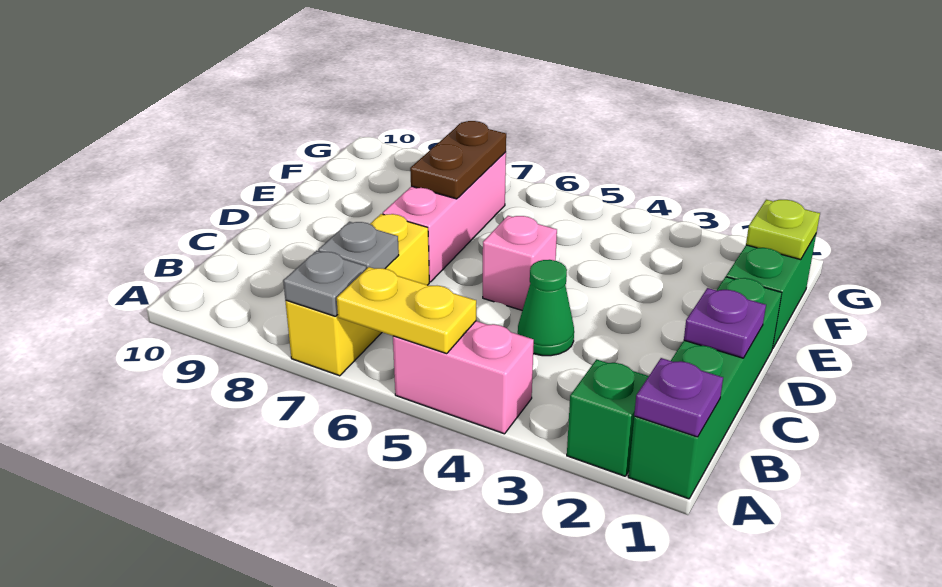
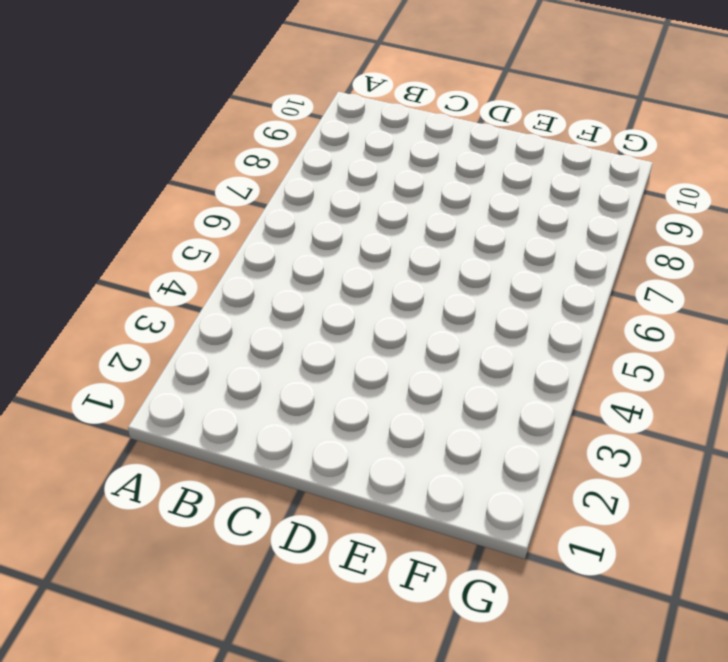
none -> green 1x4 brick [628,277,782,499]
none -> green 1x1 brick [567,359,649,476]
none -> pink 1x2 brick [393,321,534,434]

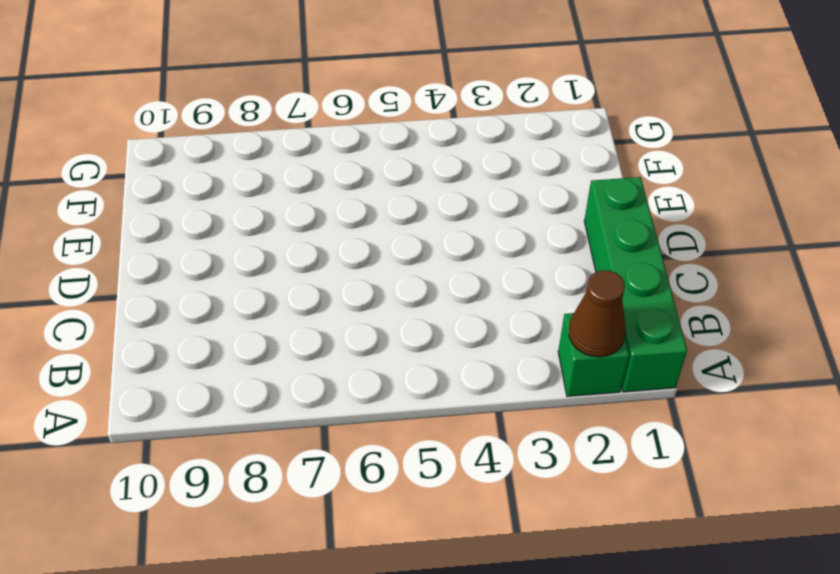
brown 1x1 cone [569,270,626,357] -> none
none -> pink 1x2 brick [393,321,534,434]
none -> yellow 1x3 brick [285,214,429,376]
none -> green 1x1 cone [518,260,574,356]

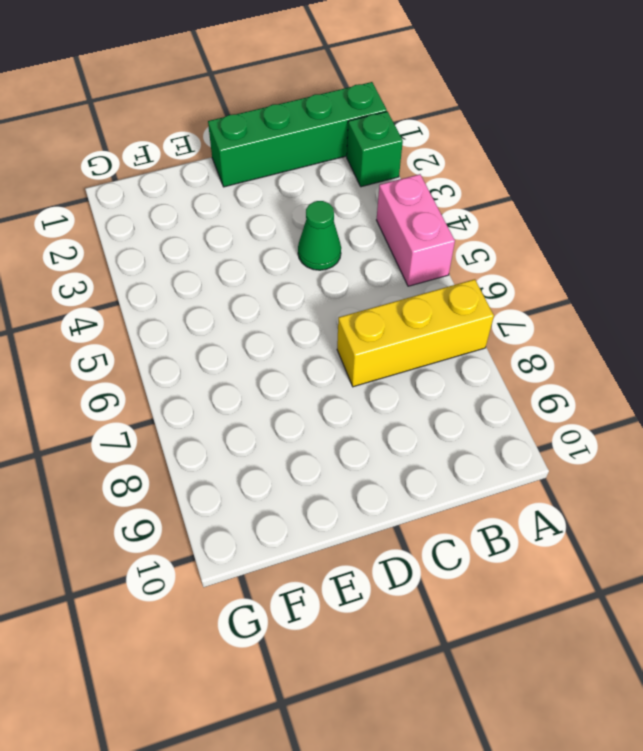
none -> pink 1x1 brick [483,216,557,310]
none -> pink 1x3 brick [383,152,506,282]
none -> green 1x2 brick [726,234,816,349]

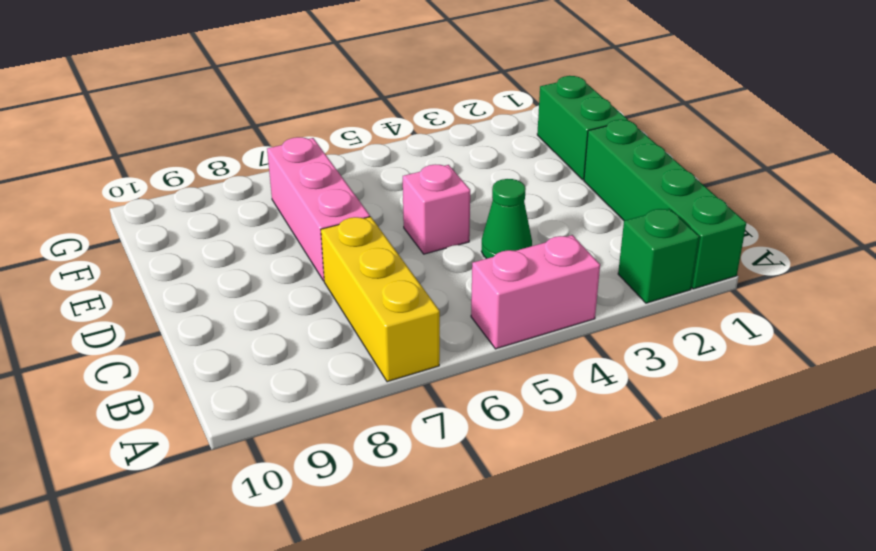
none -> purple 1x1 plate [634,358,723,437]
none -> yellow 1x2 plate [337,267,476,354]
none -> grey 1x1 plate [283,251,366,316]

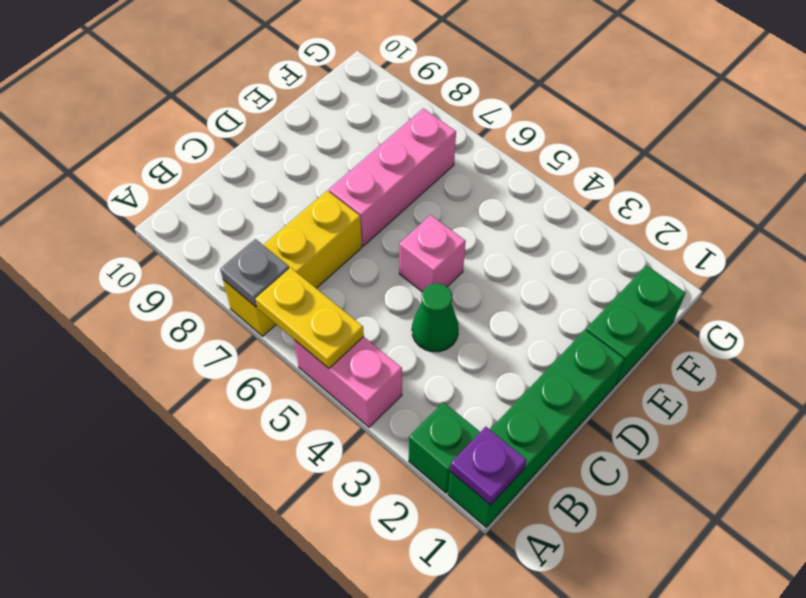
none -> grey 1x1 plate [318,222,399,269]
none -> purple 1x1 plate [684,288,766,358]
none -> brown 1x2 plate [410,121,506,199]

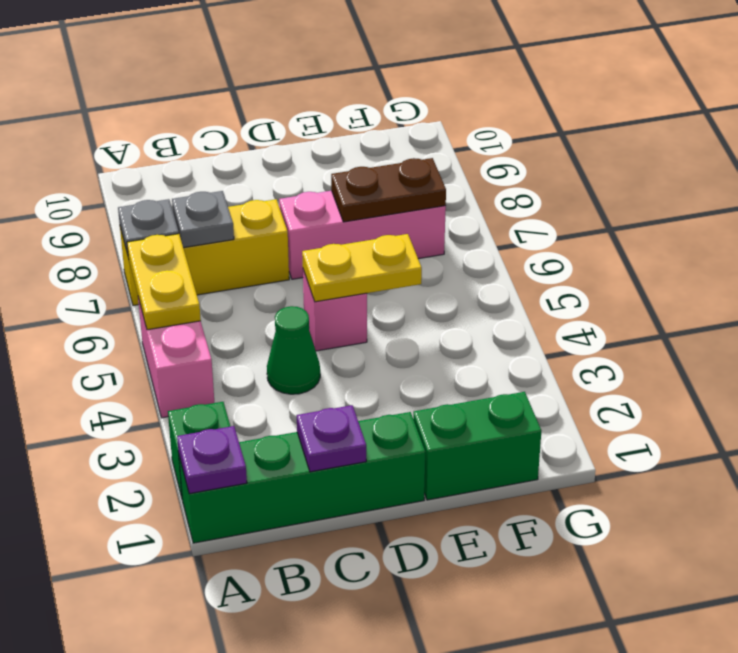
yellow 1x2 plate [302,234,422,302] -> none
none -> lime 1x1 plate [746,200,820,260]

